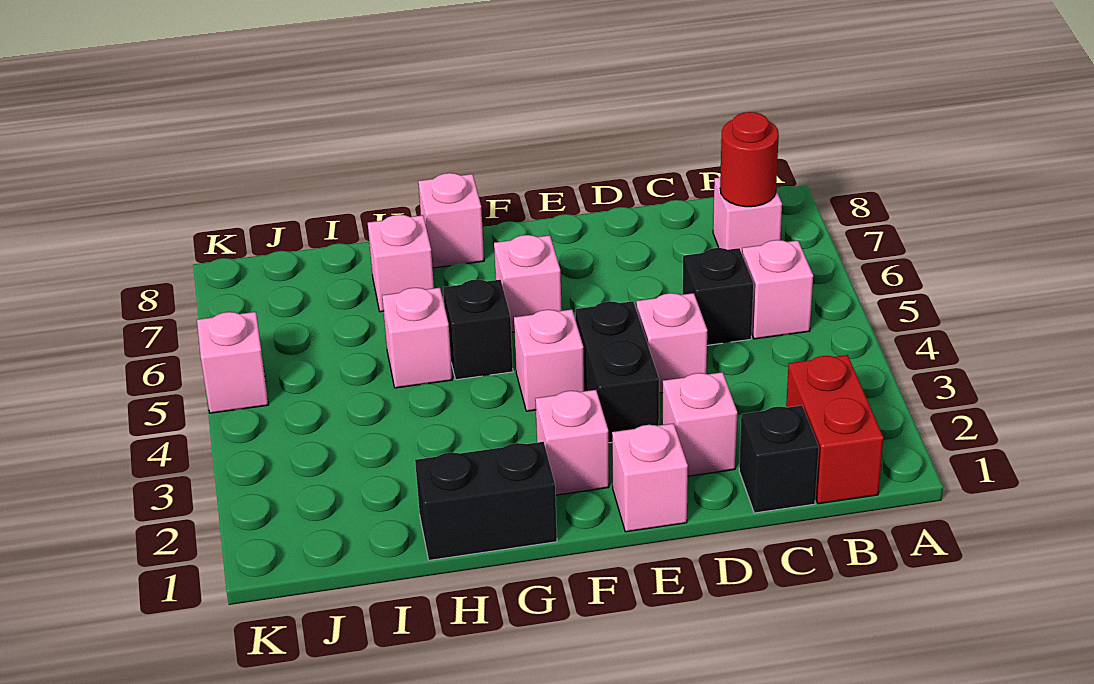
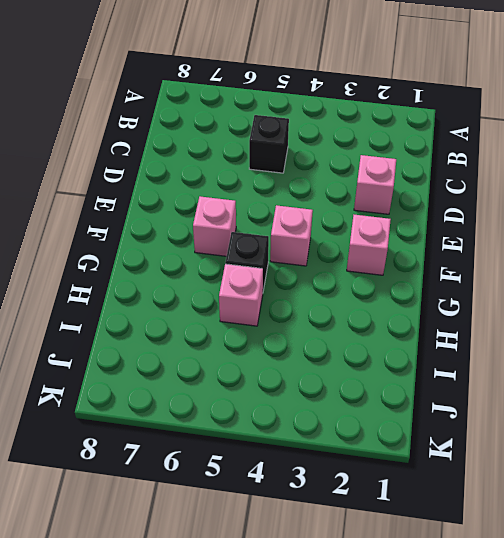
none -> red 1x2 brick [786,355,883,504]
none -> pink 1x1 brick [742,240,813,339]
none -> pink 1x1 brick [713,177,782,253]

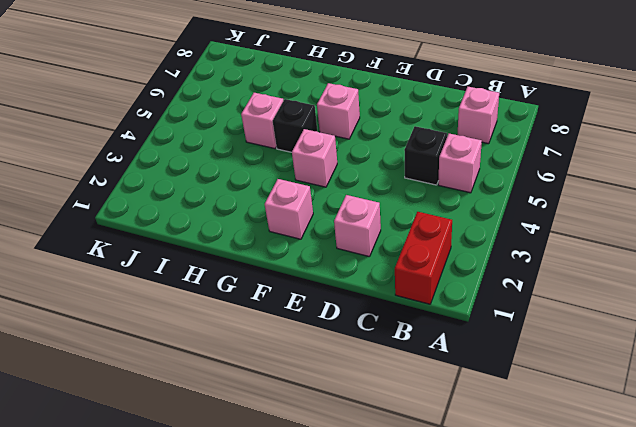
none -> black 1x1 brick [739,405,819,513]
none -> pink 1x1 brick [636,293,707,393]
none -> pink 1x1 brick [612,423,688,532]

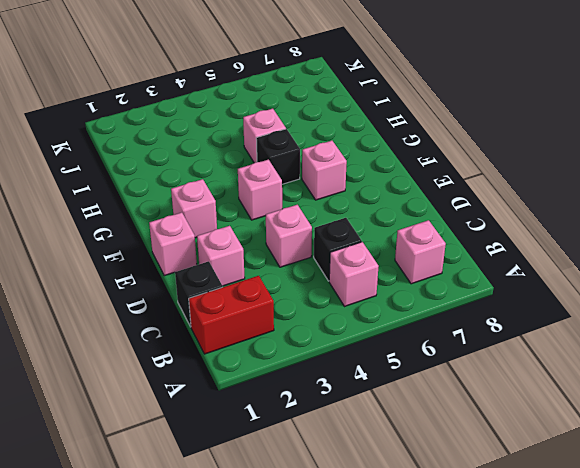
none -> black 1x2 brick [575,301,659,443]
none -> black 1x2 brick [415,442,557,560]
none -> pink 1x1 brick [418,173,484,268]

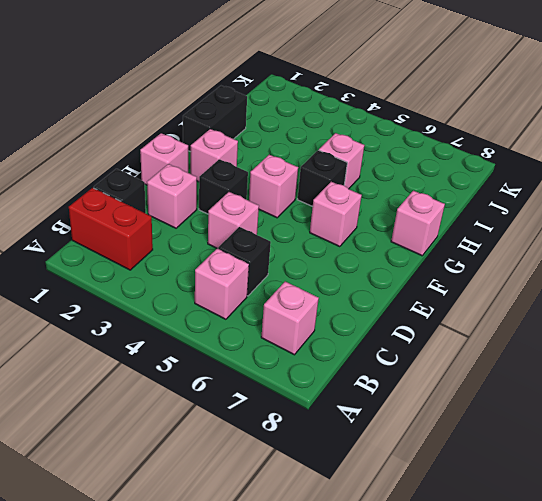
black 1x1 brick [199,159,248,214] -> black 1x2 brick [575,301,659,443]
none -> pink 1x1 brick [368,215,434,312]
none -> pink 1x1 brick [197,312,269,413]
none -> red 1x1 round brick [720,112,779,207]

